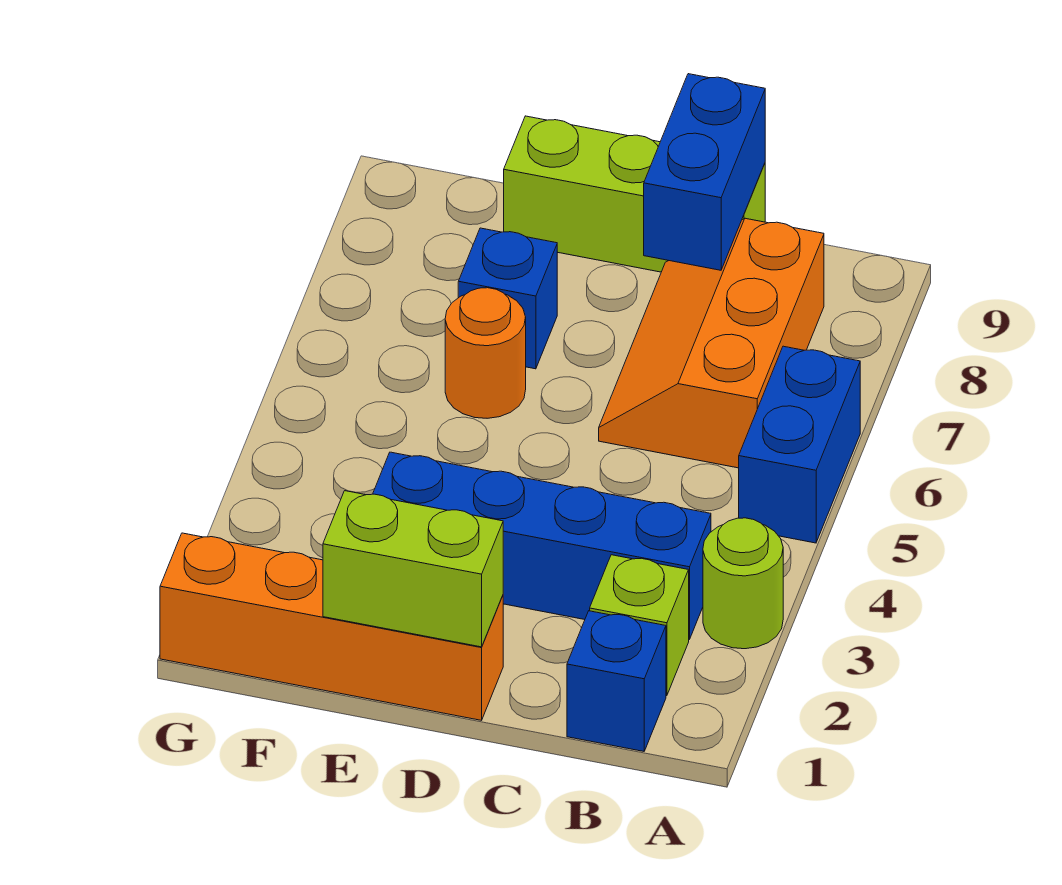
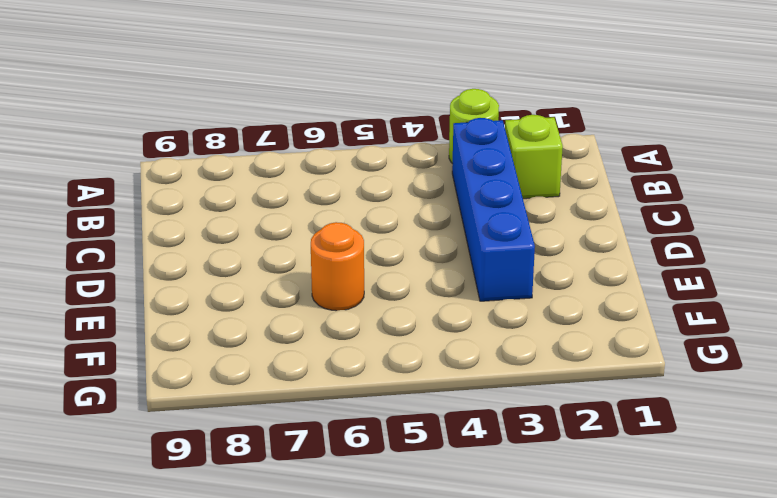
none -> blue 1x2 brick [739,346,860,543]
none -> blue 1x1 brick [567,611,666,751]
none -> orange 2x3 slope [599,218,824,468]

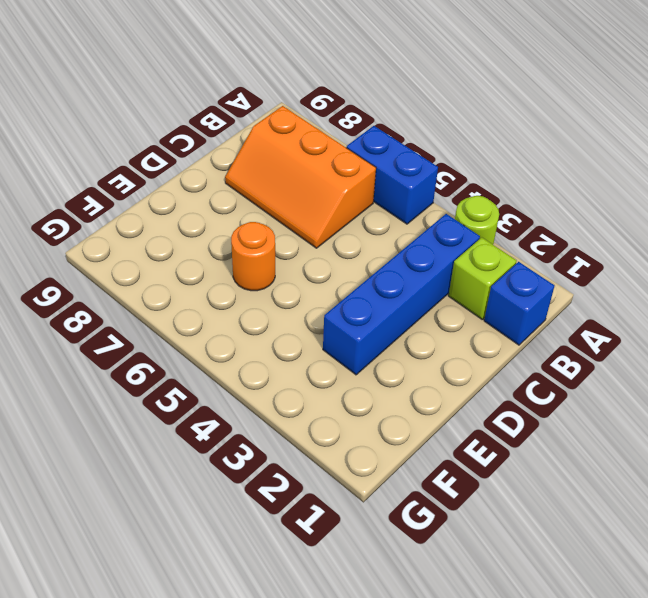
none -> lime 1x3 brick [504,116,765,272]
none -> orange 1x4 brick [160,533,503,720]
none -> blue 1x1 brick [458,228,557,369]

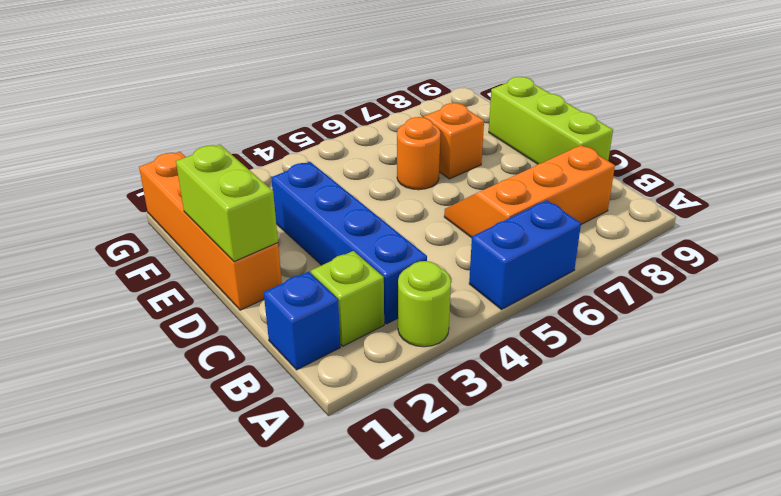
orange 1x1 brick [424,103,484,179] -> blue 1x1 brick [458,228,557,369]
none -> blue 1x2 brick [644,74,765,270]

